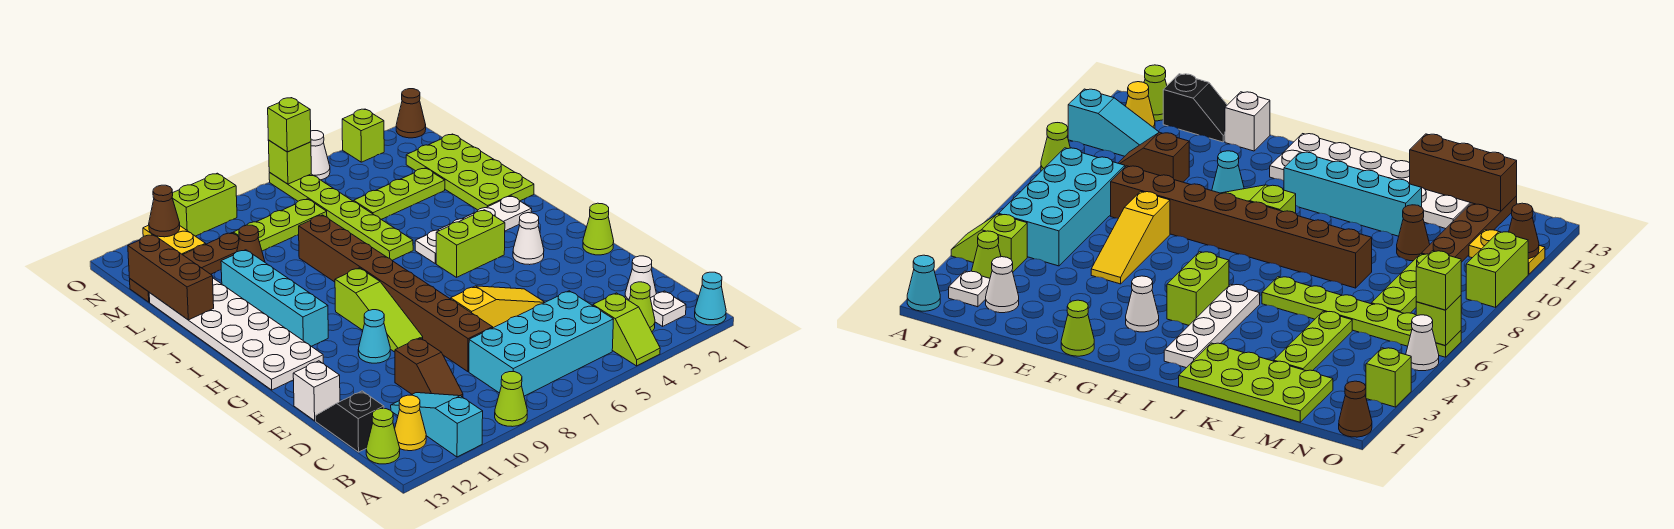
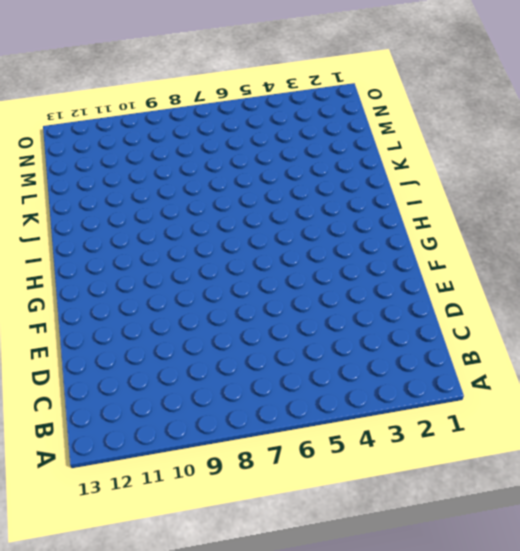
none -> cyan 1x1 cone [695,272,726,325]
none -> lime 1x2 slope [593,293,660,366]
none -> lime 1x1 cone [495,372,527,427]
none -> cyan 1x3 slope [391,393,483,457]

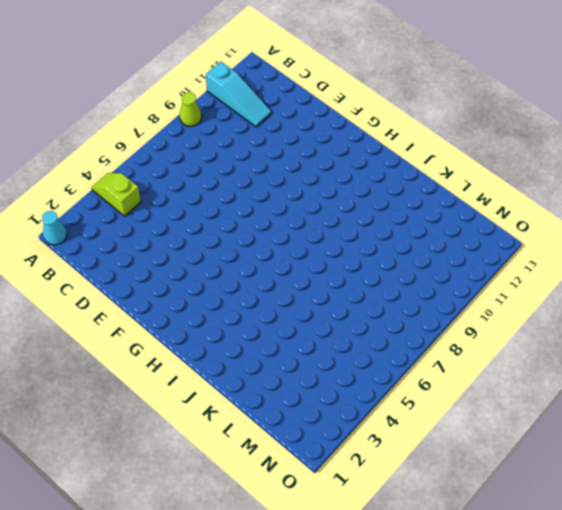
none -> white 1x1 plate [650,291,686,326]
none -> lime 1x1 cone [629,282,655,331]
none -> cyan 2x4 brick [469,291,614,396]
none -> yellow 1x1 cone [395,395,426,451]

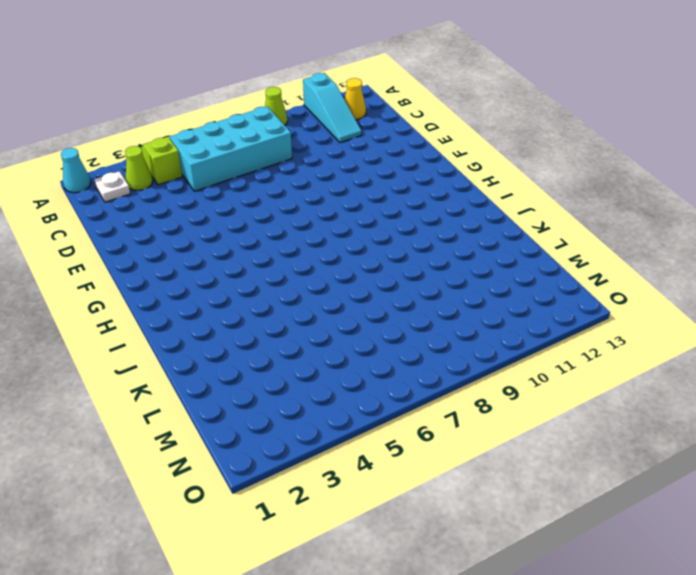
none -> lime 1x1 cone [366,408,400,464]
none -> white 1x1 cone [625,256,656,300]
none -> brown 1x2 slope [395,338,463,397]
none -> black 1x2 slope [316,391,384,452]

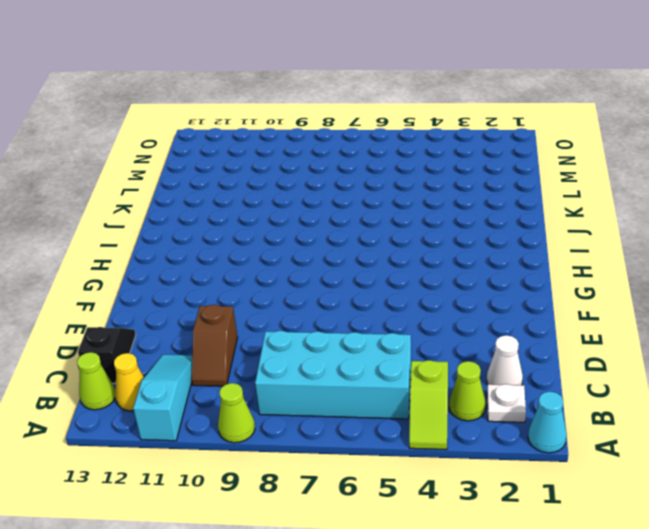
none -> brown 1x8 brick [299,215,493,372]
none -> yellow 1x3 slope [451,286,545,328]
none -> white 1x1 brick [293,361,340,421]
none -> lime 1x1 cone [583,203,614,255]

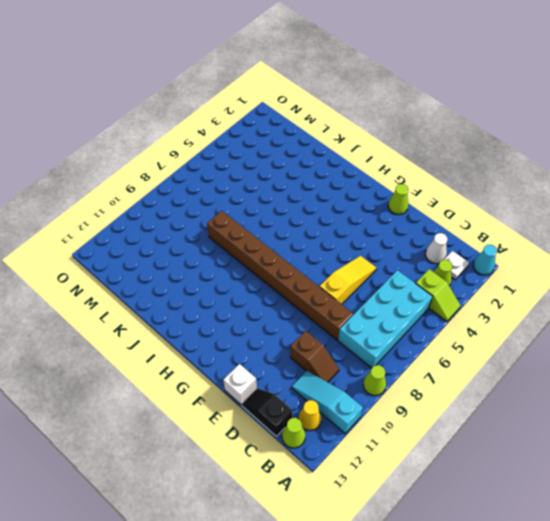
none -> lime 1x3 slope [335,268,423,352]
none -> cyan 1x1 cone [358,310,390,363]
none -> white 1x1 cone [513,213,544,265]
none -> white 2x6 plate [149,278,323,390]

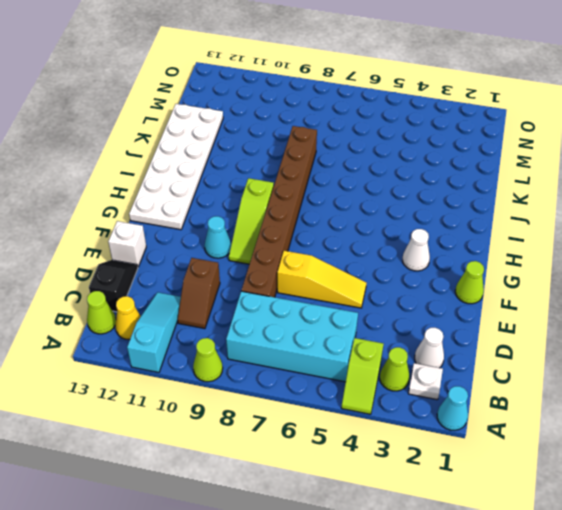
none -> lime 1x2 brick [436,210,505,277]
none -> cyan 1x4 brick [221,250,328,346]
none -> white 1x4 plate [415,196,532,264]
none -> lime 2x4 plate [406,134,534,210]

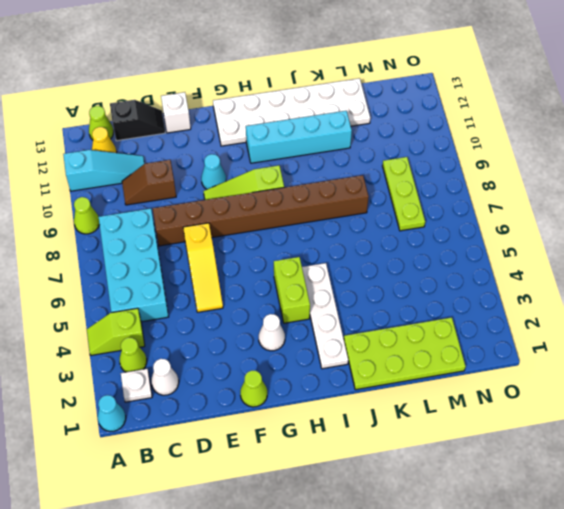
none -> lime 1x6 plate [269,173,413,260]
none -> lime 1x3 plate [354,168,445,219]
none -> brown 1x1 cone [237,225,265,262]
none -> brown 1x4 plate [130,233,240,302]

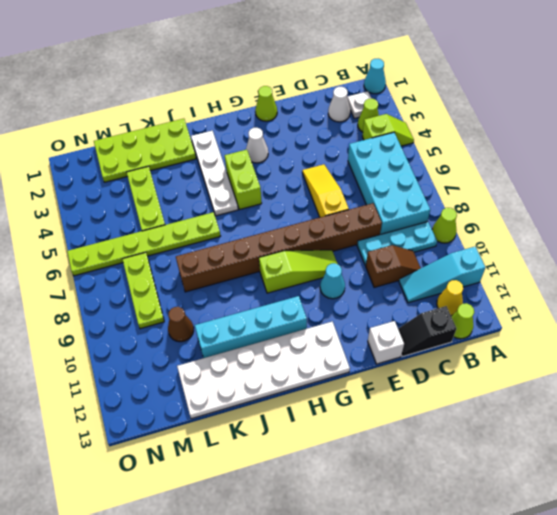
cyan 1x3 plate [357,222,437,266] -> none
none -> brown 1x4 plate [130,233,240,302]
none -> yellow 1x2 plate [143,225,205,255]
none -> brown 1x1 cone [396,89,426,138]
none -> lime 1x1 brick [342,109,384,162]

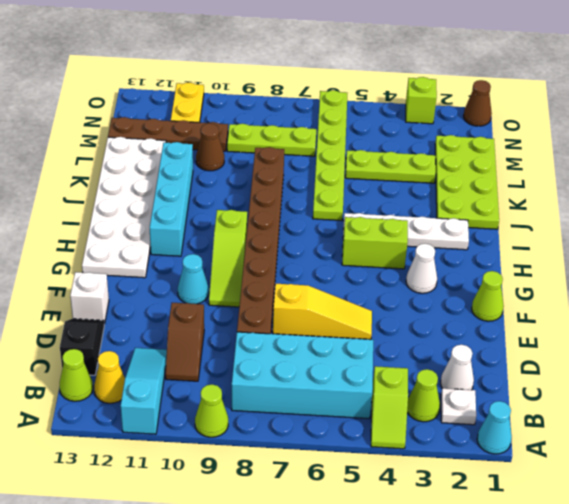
none -> white 1x1 cone [311,131,330,180]
none -> lime 1x2 brick [172,173,237,236]
none -> brown 1x3 brick [128,234,214,320]
none -> lime 1x1 brick [268,140,311,184]

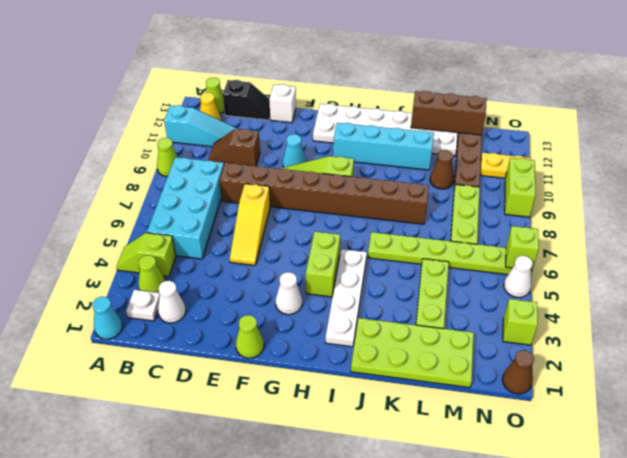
none -> brown 1x1 cone [149,185,180,237]
none -> lime 1x1 brick [268,98,311,152]

